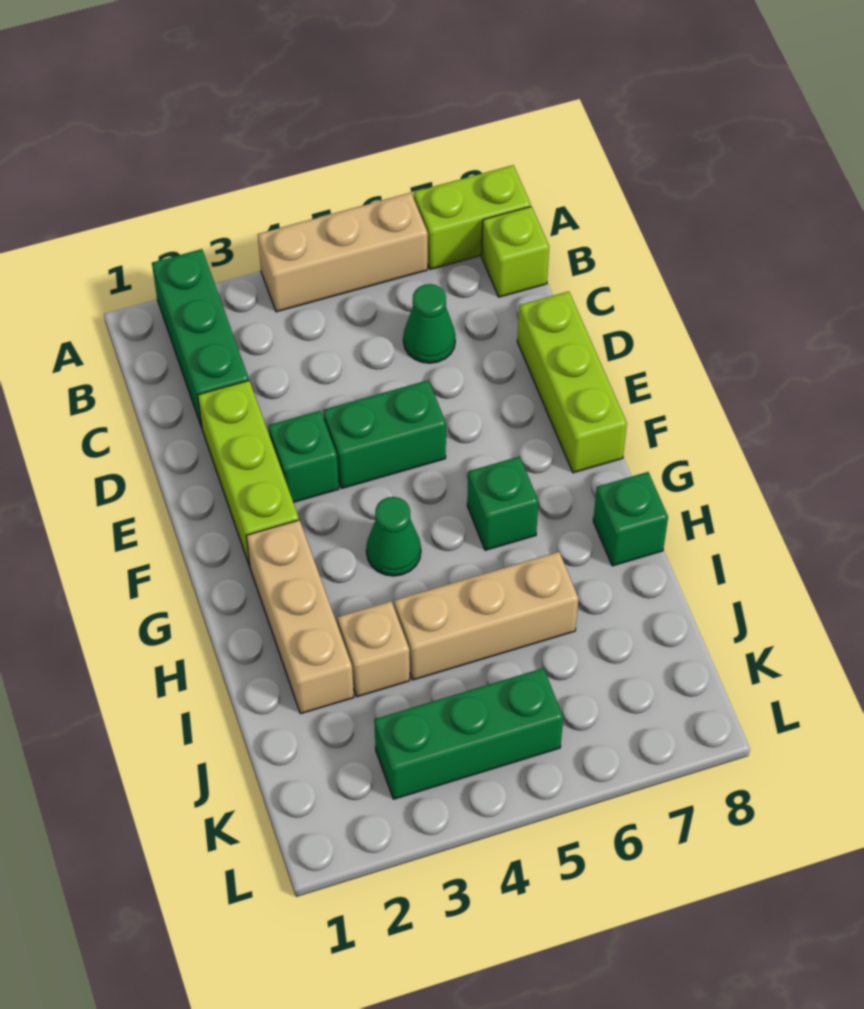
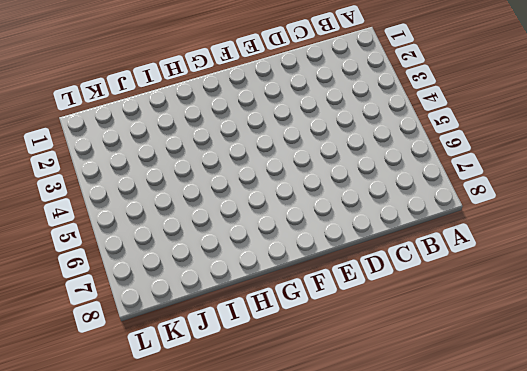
none -> green 1x3 brick [152,249,249,427]
none -> tan 1x3 brick [258,193,428,312]
none -> lime 1x2 brick [414,165,531,269]

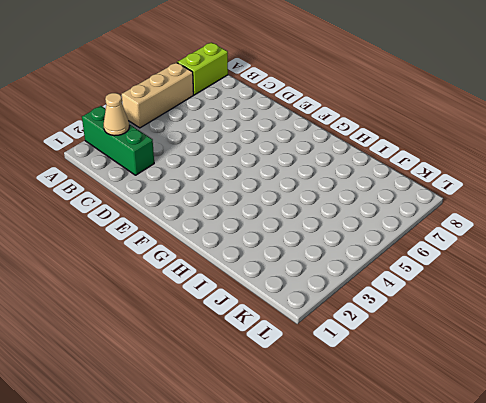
tan 1x1 cone [104,93,129,136] -> none
none -> lime 1x1 brick [482,206,549,297]
none -> green 1x1 cone [403,284,455,363]
none -> lime 1x3 brick [198,381,299,566]

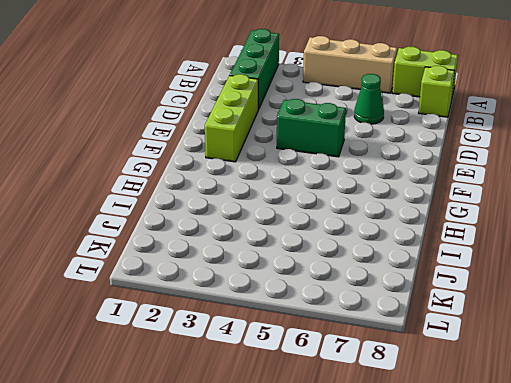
none -> lime 1x3 brick [517,291,627,473]
none -> green 1x1 brick [269,411,339,502]
none -> tan 1x3 brick [246,520,354,714]

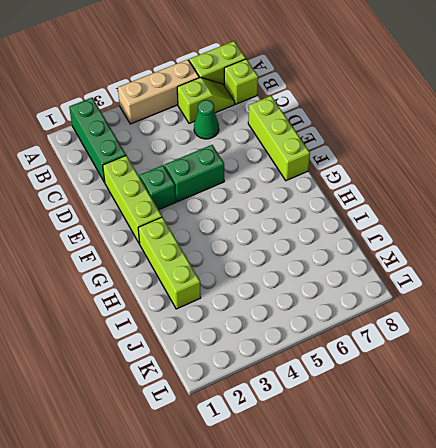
lime 1x2 slope [177,78,235,123] -> none
lime 1x3 brick [138,217,201,309] -> tan 1x3 brick [246,520,354,714]
none -> green 1x1 cone [366,497,421,576]
none -> green 1x1 brick [467,456,538,550]
none -> green 1x1 brick [593,472,668,566]

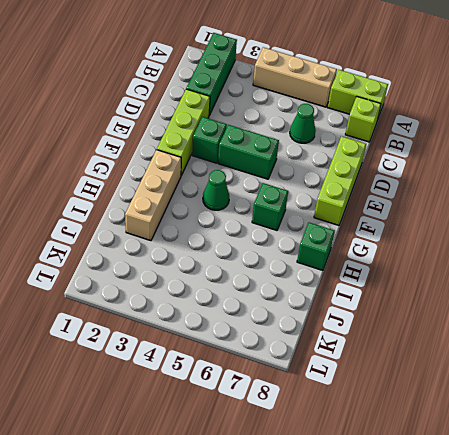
none -> tan 1x1 brick [338,601,410,697]
none -> tan 1x3 brick [394,552,579,680]
none -> green 1x3 brick [374,668,563,799]

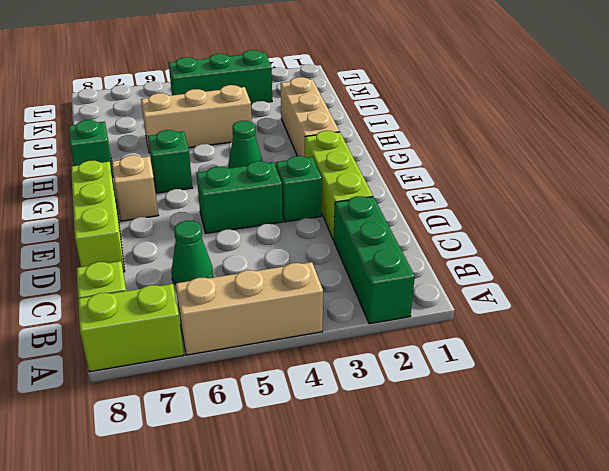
tan 1x1 brick [112,155,158,221] -> tan 1x1 brick moved to [338,601,410,697]

